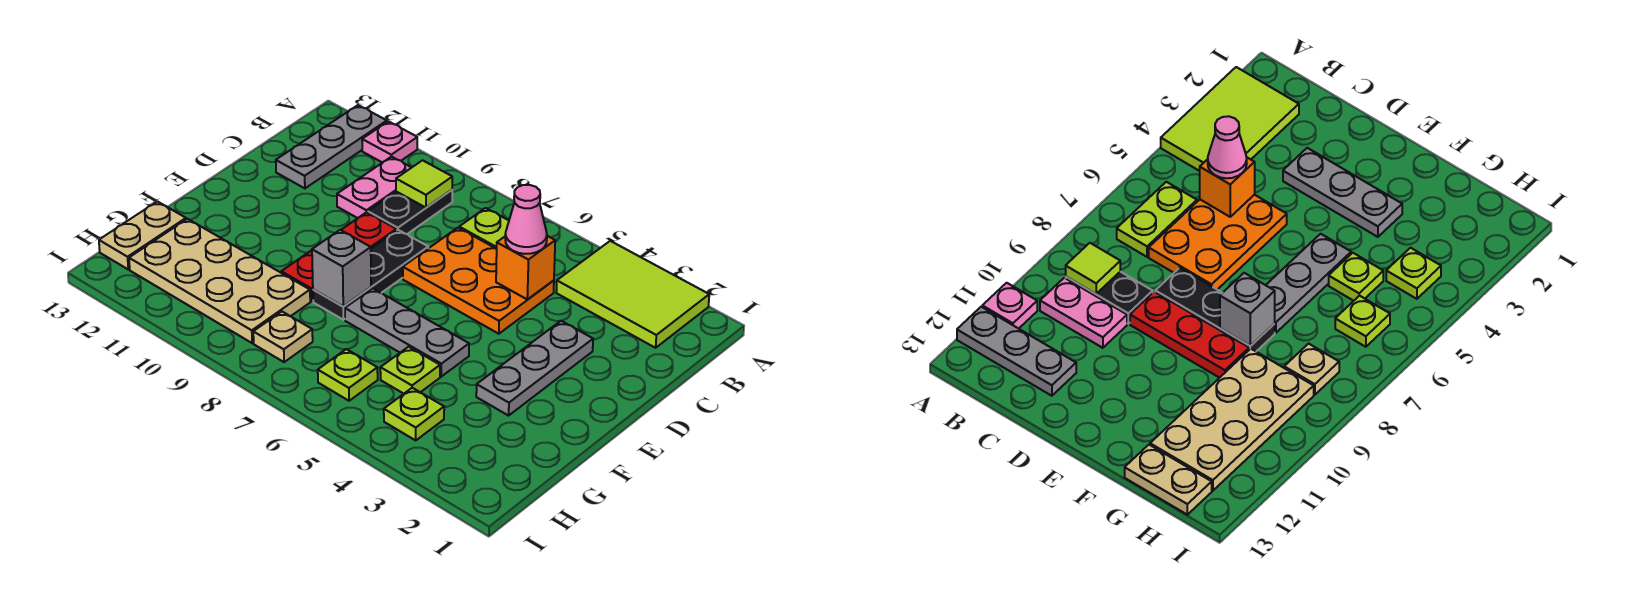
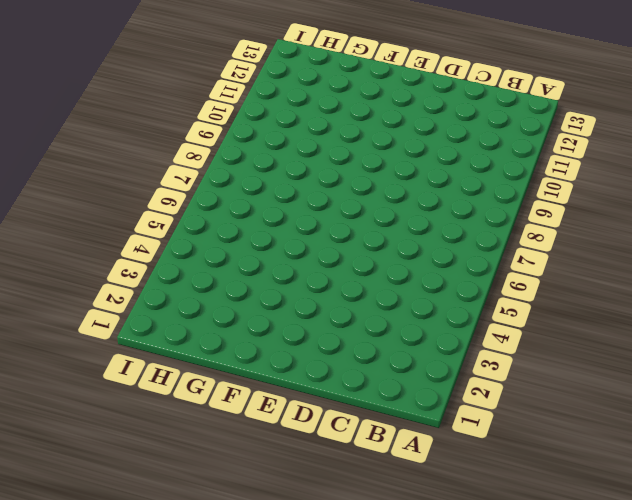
none -> lime 2x3 tile [556,241,709,348]
none -> pink 1x1 plate [362,121,417,163]
none -> grey 1x3 plate [276,105,387,188]

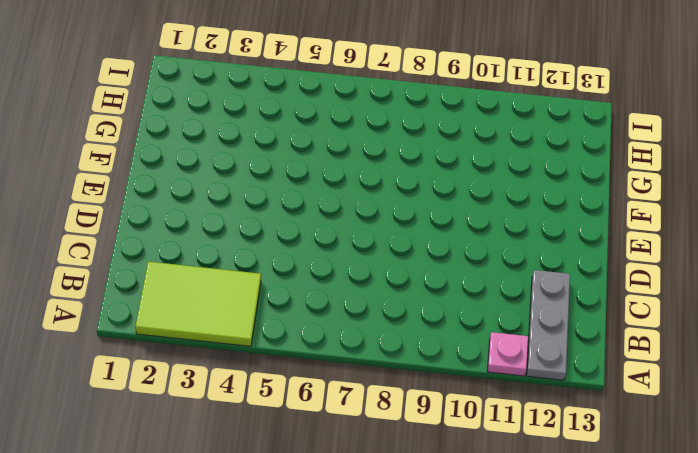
none -> lime 1x2 plate [459,208,509,249]
none -> black 1x2 plate [368,190,452,234]
none -> pink 1x2 plate [337,157,411,218]

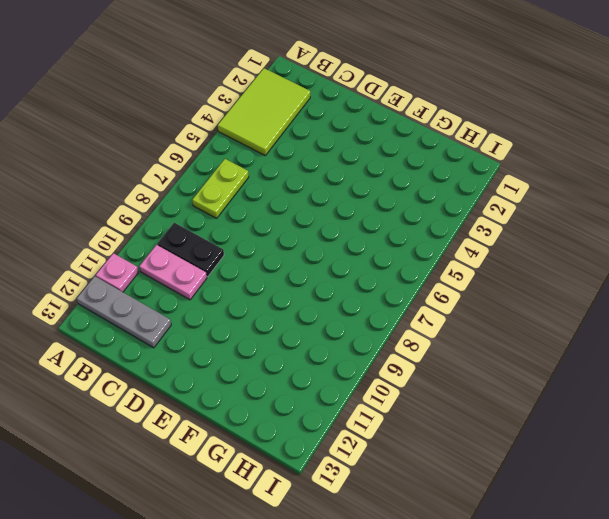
none -> orange 2x3 plate [403,228,554,334]
none -> grey 1x3 plate [476,321,593,416]
none -> black 1x3 plate [313,230,428,320]

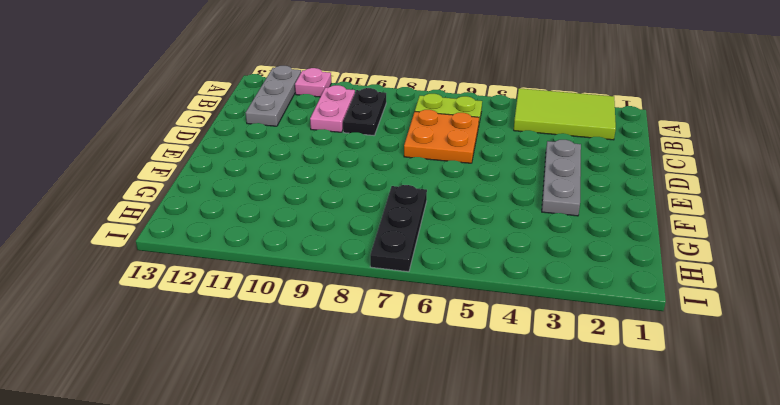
orange 2x2 plate [404,110,479,163] -> orange 2x3 plate [403,228,554,334]
black 1x3 plate [370,185,427,272] -> black 1x3 plate moved to [313,230,428,320]
none -> red 1x3 plate [281,212,397,301]
none -> grey 1x3 plate [345,288,469,376]
none -> lime 1x1 plate [380,347,440,394]

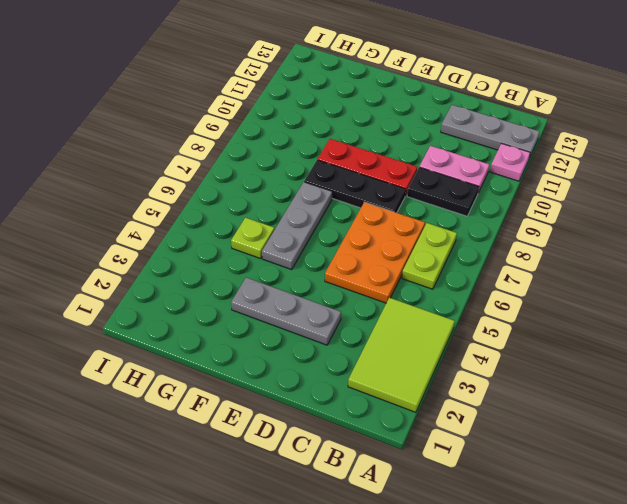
none -> tan 2x4 plate [129,219,310,343]
none -> tan 1x2 plate [99,201,186,269]
none -> lime 1x1 plate [384,388,444,440]

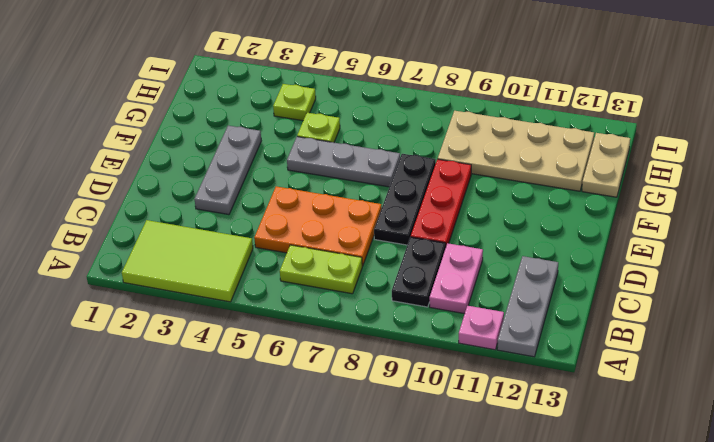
none -> lime 1x1 plate [318,349,378,401]
none -> tan 1x1 plate [253,312,313,362]
none -> lime 1x1 tile [396,160,452,208]

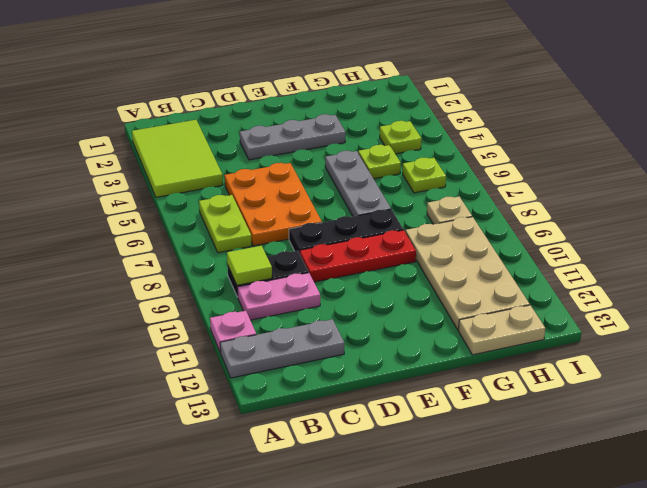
none -> orange 1x1 brick [496,236,555,300]
none -> grey 1x1 brick [312,230,371,307]
none -> pink 1x1 cone [505,185,547,254]

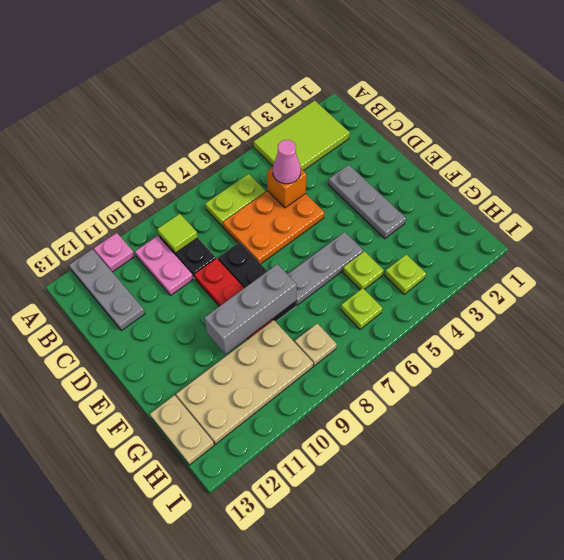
grey 1x3 brick [204,264,297,354] -> grey 1x1 brick [312,230,371,307]

